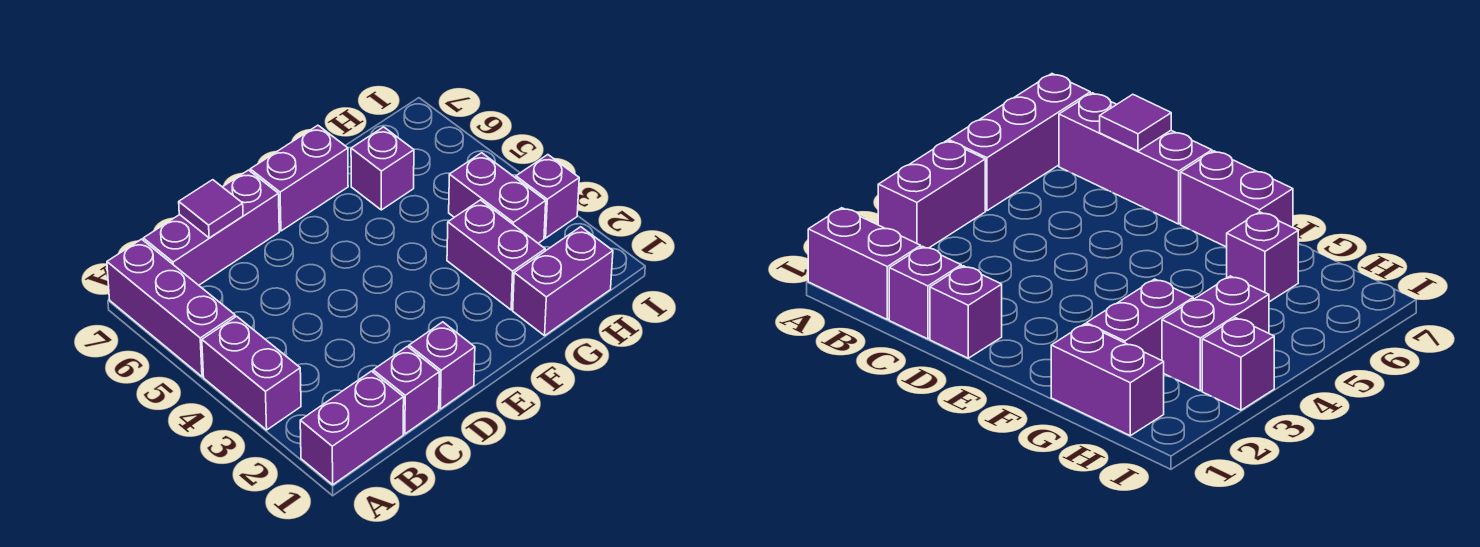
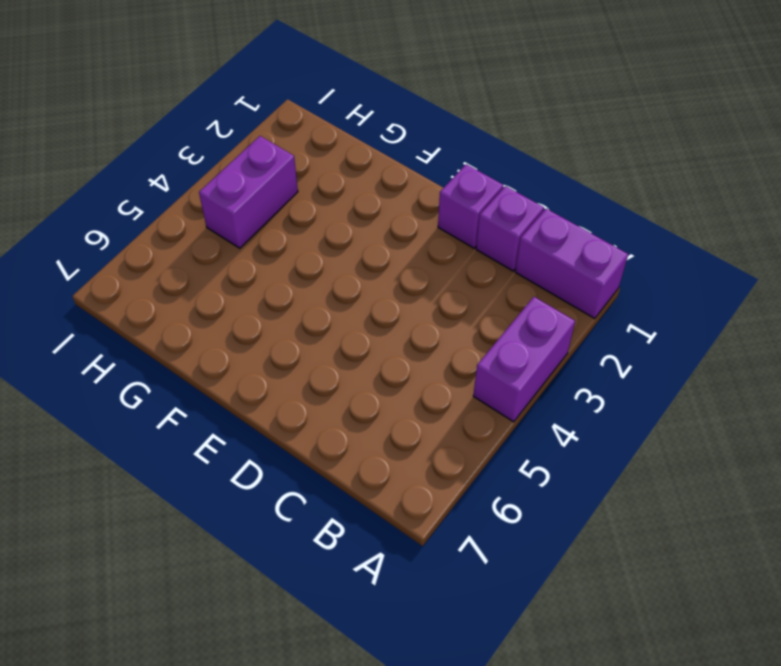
none -> purple 1x3 brick [107,239,235,377]
none -> purple 1x3 brick [143,170,279,285]
none -> purple 1x2 brick [250,125,348,231]

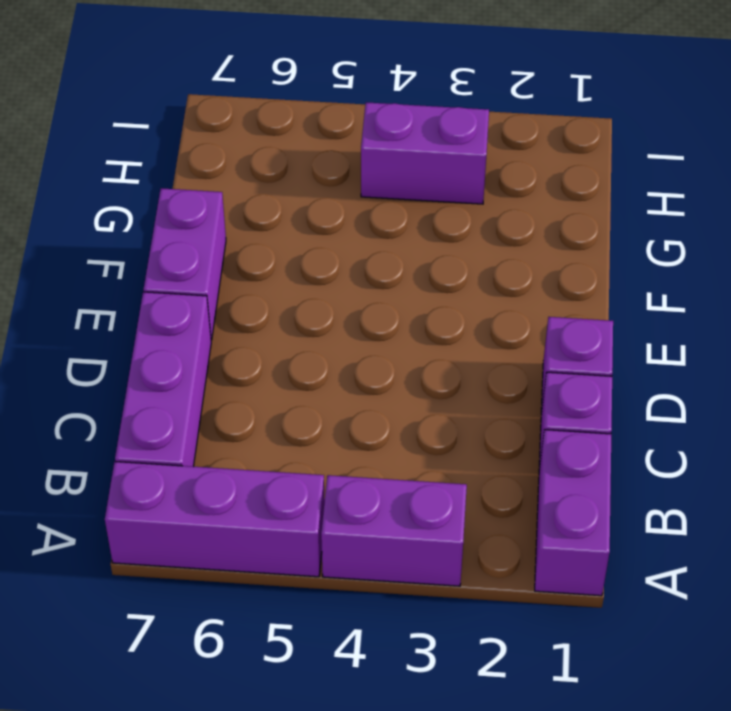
none -> purple 1x2 brick [513,227,613,336]
none -> purple 1x2 brick [447,200,545,310]
none -> purple 1x1 brick [351,127,414,210]

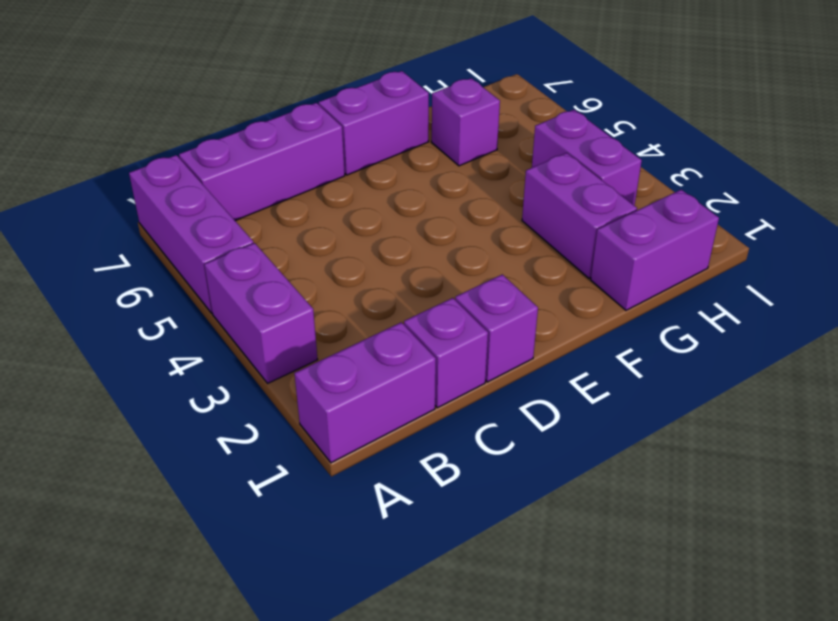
none -> purple 1x1 brick [516,155,579,238]
none -> purple 1x1 tile [179,180,243,238]

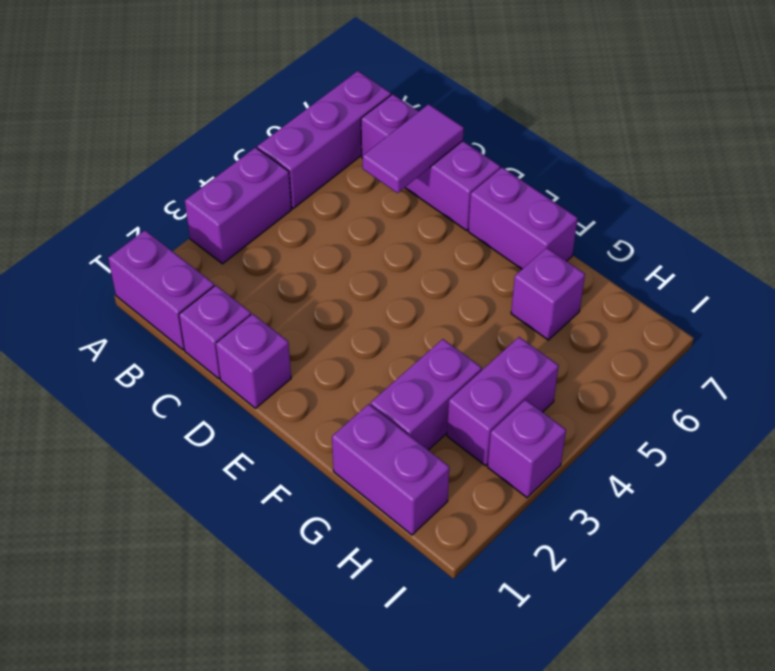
purple 1x2 tile [363,104,464,193] -> purple 1x1 tile [179,180,243,238]

